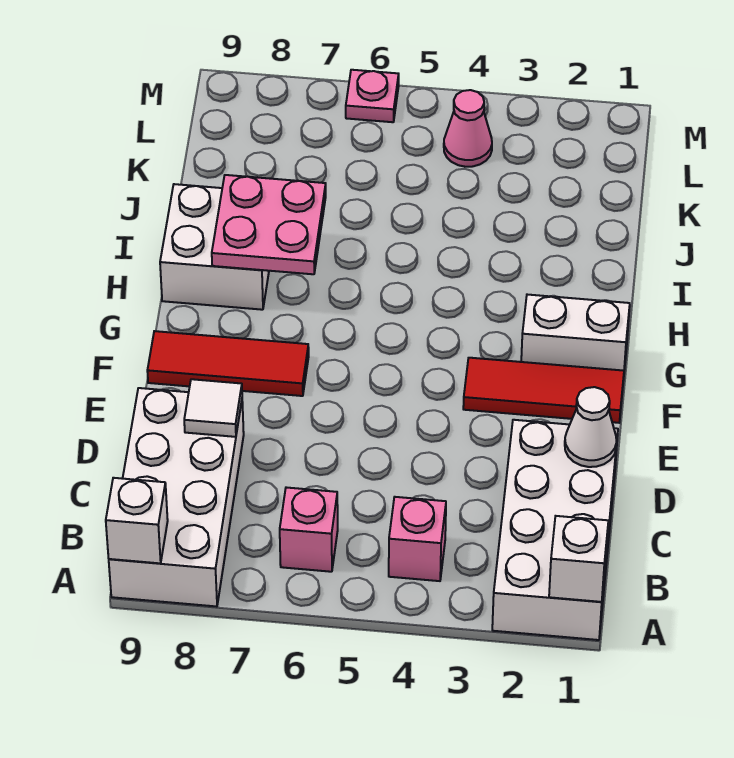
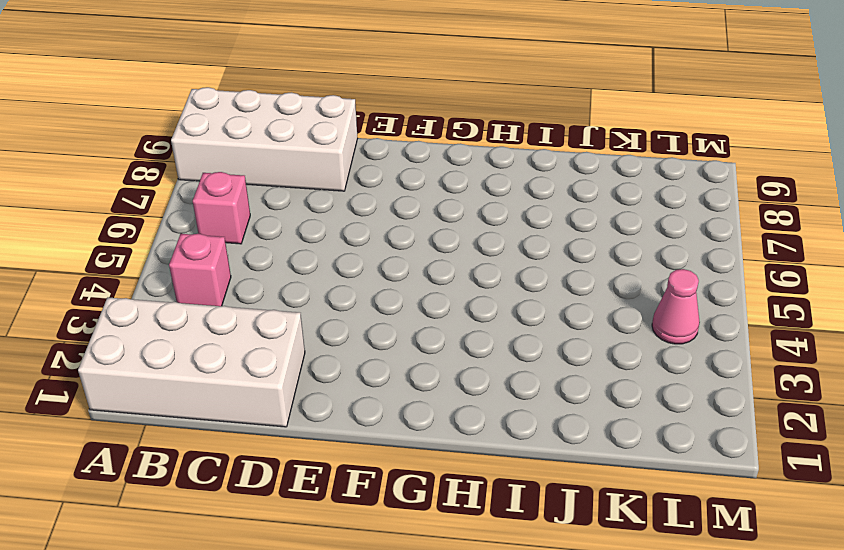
none -> red 1x3 tile [463,358,624,423]
none -> red 1x3 tile [147,331,309,396]
none -> white 1x2 brick [521,295,630,371]

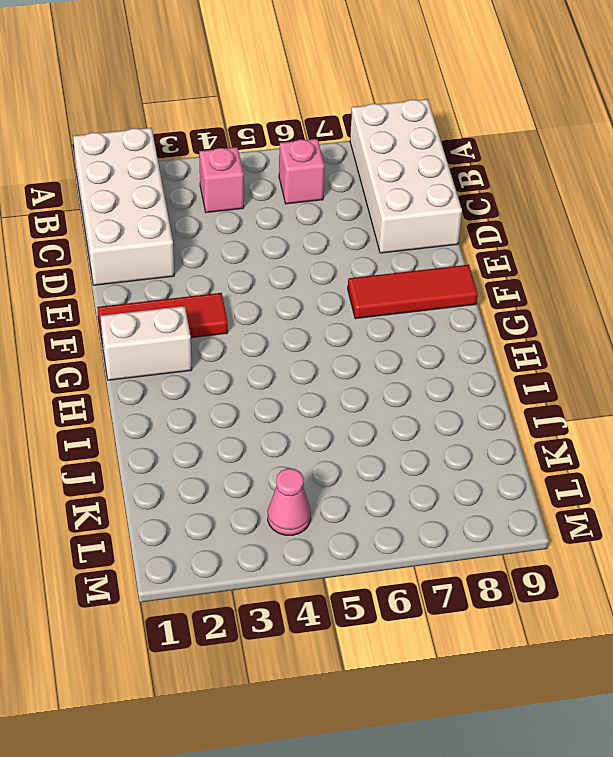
none -> white 2x2 brick [160,184,269,310]
none -> pink 1x1 plate [346,70,399,122]
none -> white 1x1 brick [549,516,608,602]

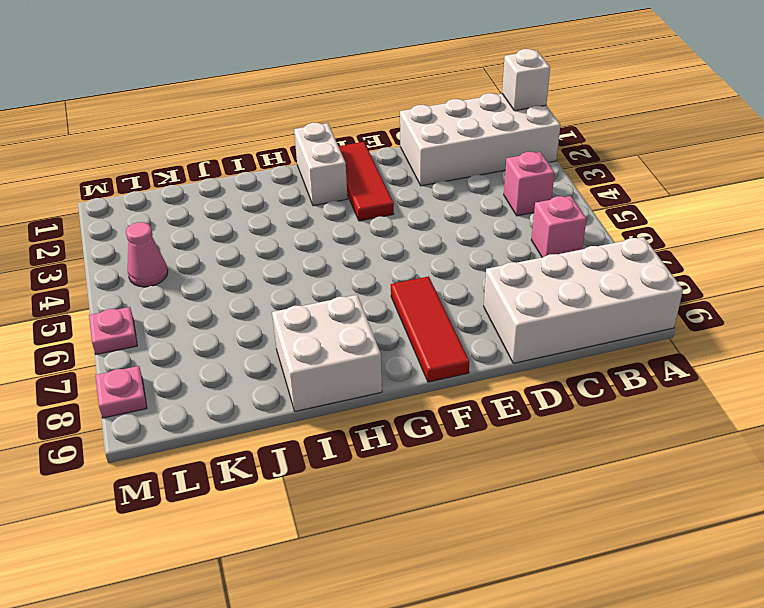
pink 1x1 plate [96,366,147,418] -> none
none -> white 1x1 brick [106,478,168,563]
none -> white 1x1 cone [565,387,617,467]
none -> white 1x1 tile [184,379,242,437]

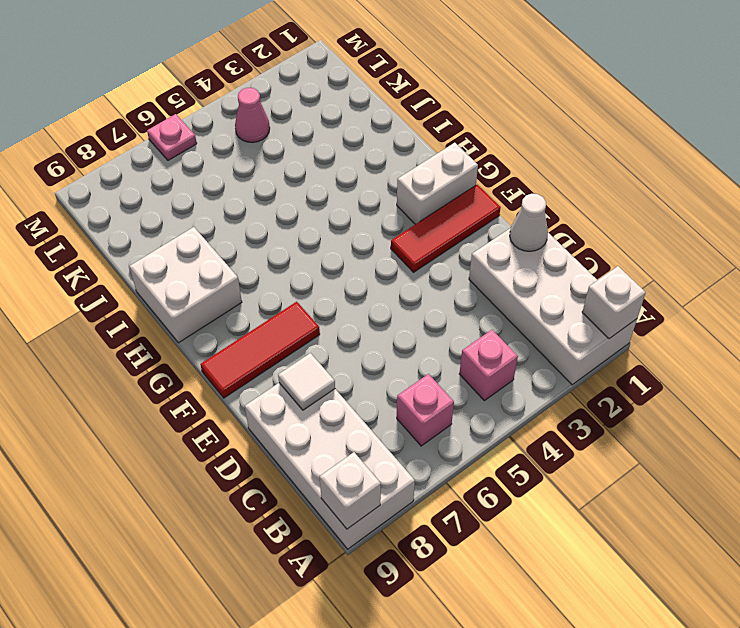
none -> pink 2x2 plate [212,175,326,274]

